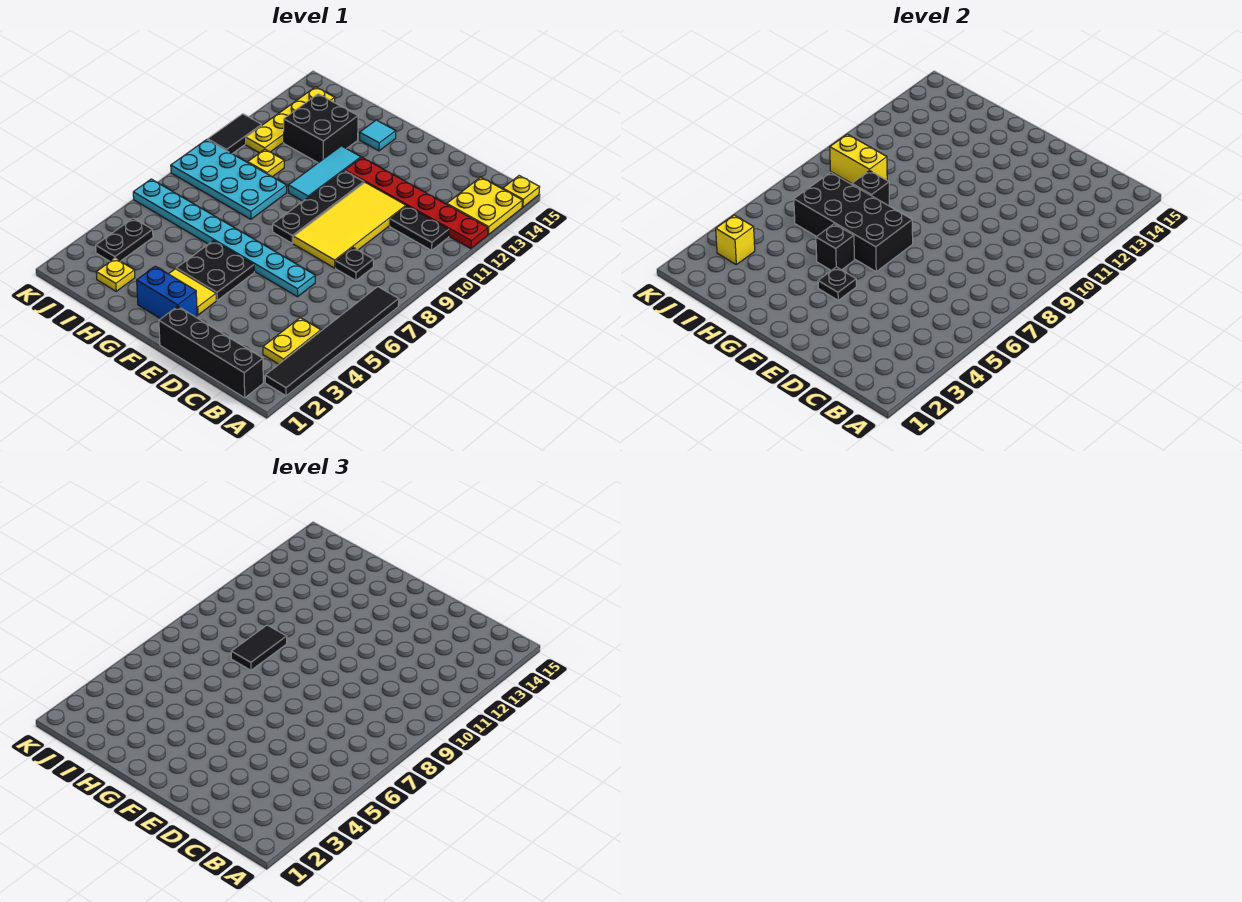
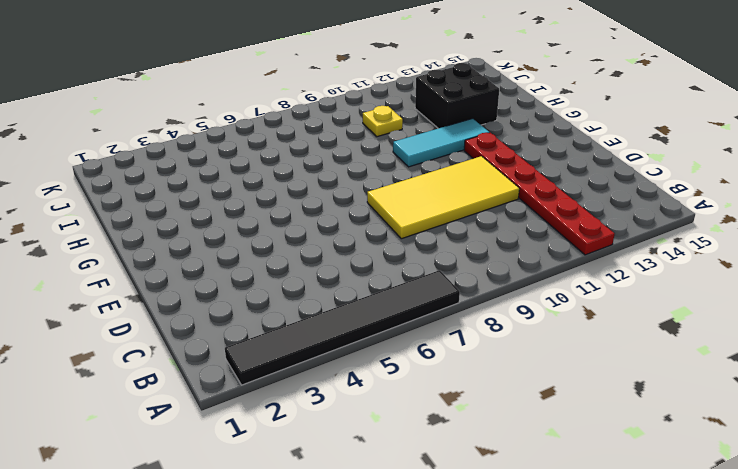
none -> yellow 2x2 plate [447,177,523,235]
none -> yellow 1x1 plate [503,176,540,207]
none -> black 1x4 brick [159,306,263,398]
none -> yellow 1x2 plate [263,318,321,364]

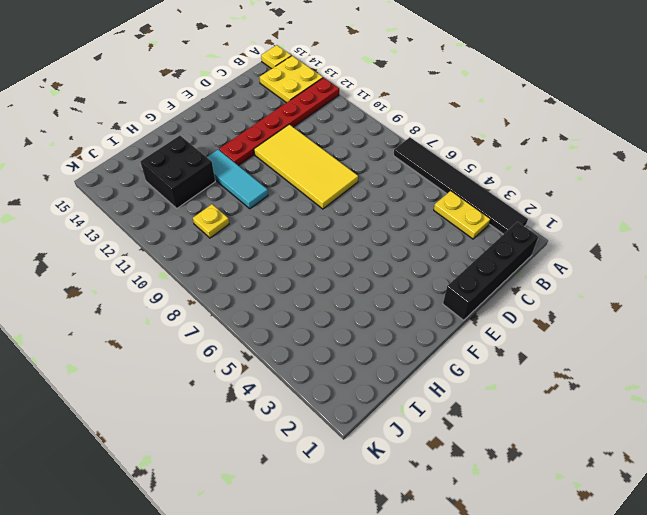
none -> black 1x2 plate [390,206,449,250]
none -> black 1x1 plate [336,248,373,280]
none -> cyan 1x8 plate [133,179,315,297]
none -> blue 1x2 brick [137,266,197,319]

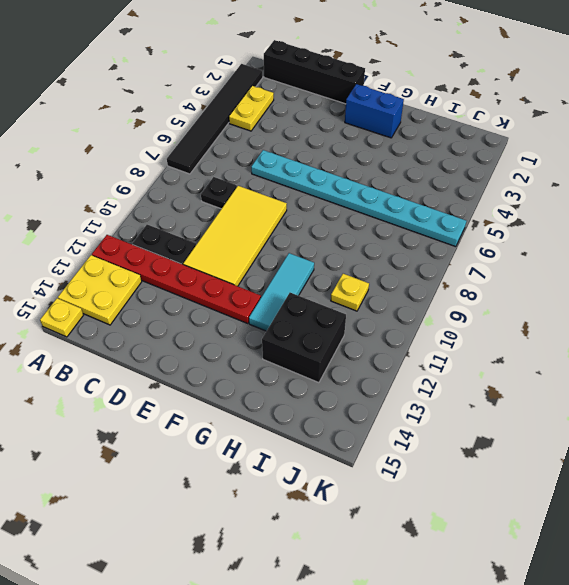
none -> yellow 1x2 tile [169,269,216,315]
none -> black 2x2 plate [176,241,254,300]
none -> black 1x4 plate [273,171,364,243]
none -> cyan 1x1 tile [360,120,396,151]

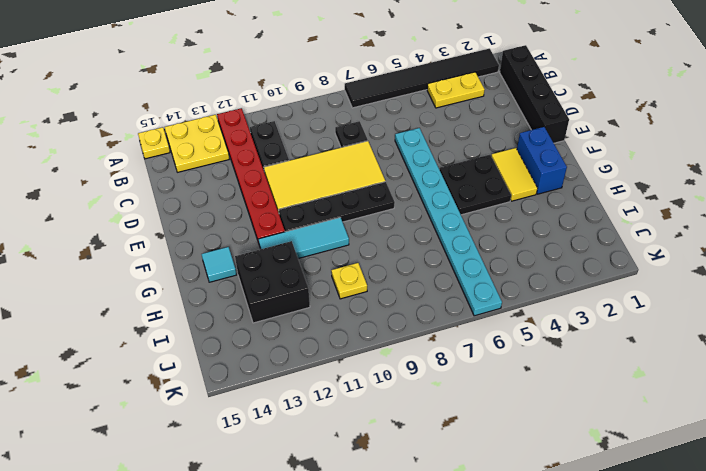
none -> cyan 2x4 plate [171,140,287,219]
none -> yellow 1x1 plate [96,258,135,291]
none -> black 1x2 plate [96,218,153,261]
none -> yellow 1x4 plate [246,87,335,153]

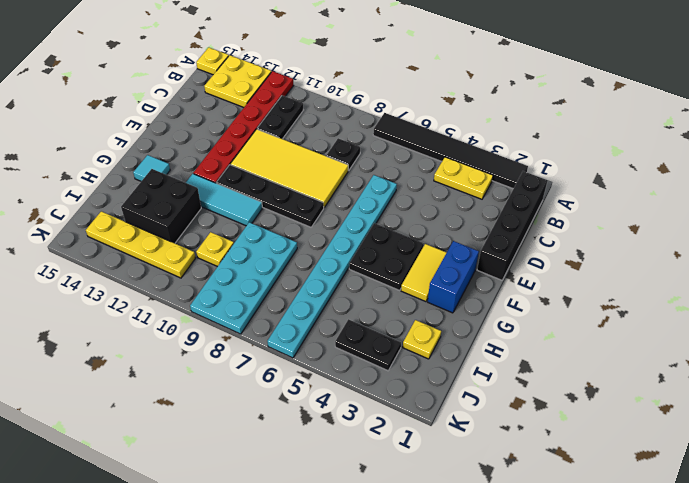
none -> black 1x2 tile [208,114,262,154]
none -> black 1x1 plate [818,267,856,300]
none -> black 2x4 brick [794,172,913,272]
none -> black 1x1 brick [816,224,854,270]

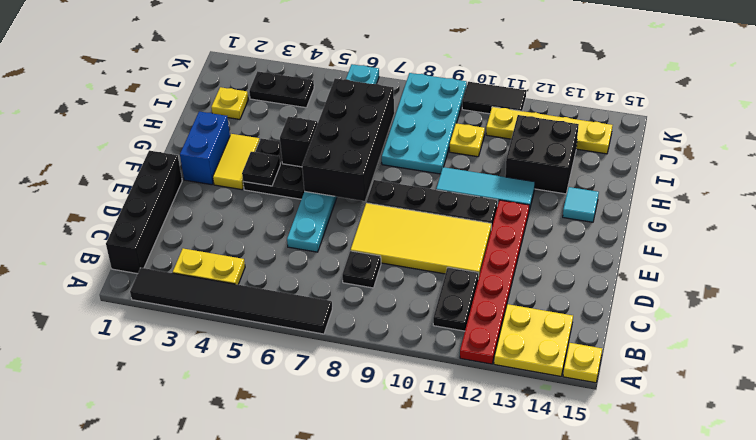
none -> black 1x1 brick [852,171,889,206]
none -> yellow 1x2 brick [830,134,887,184]
none -> yellow 1x1 brick [716,215,755,265]
none -> black 1x2 tile [231,625,287,670]

